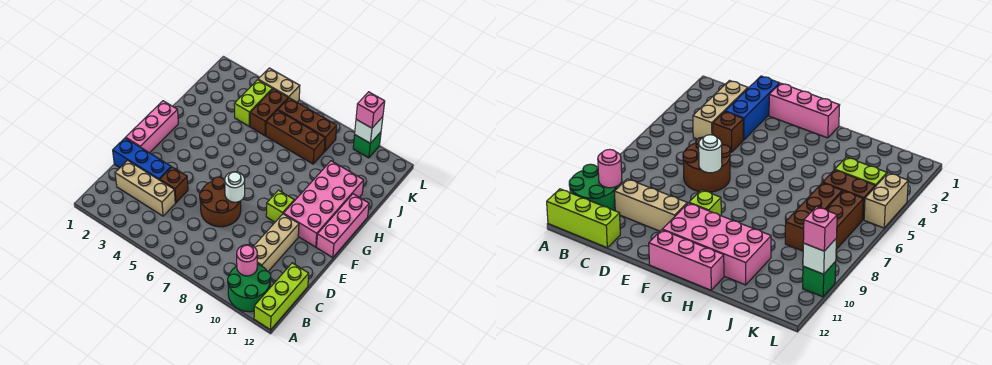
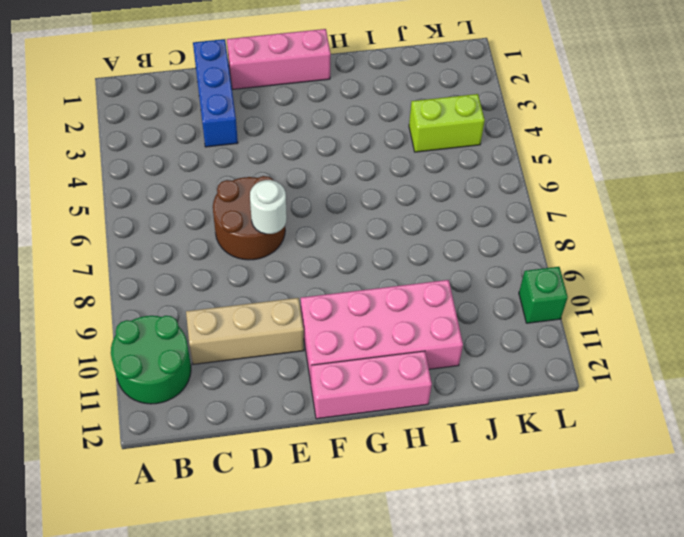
none -> lime 1x3 brick [254,263,309,330]
none -> tan 1x3 brick [115,160,175,216]
none -> brown 1x1 brick [160,167,188,203]

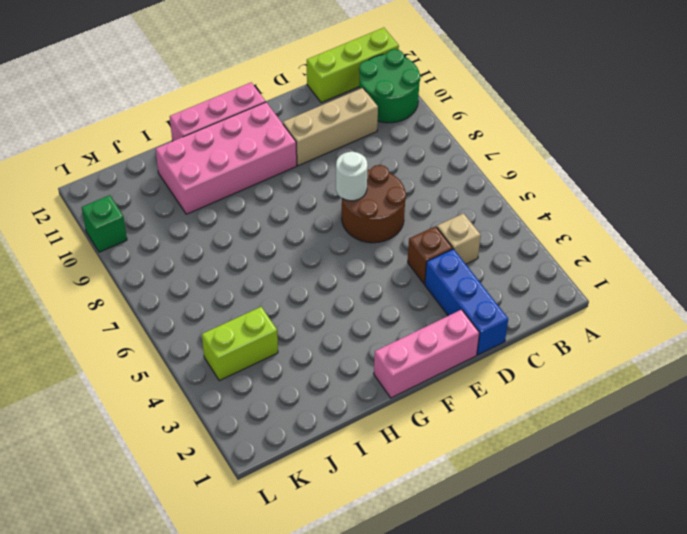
tan 1x1 brick [437,213,481,264] -> tan 1x3 brick [115,160,175,216]
none -> lime 1x1 brick [266,190,294,222]
none -> brown 1x2 brick [250,89,288,136]
none -> brown 1x3 brick [266,110,325,164]

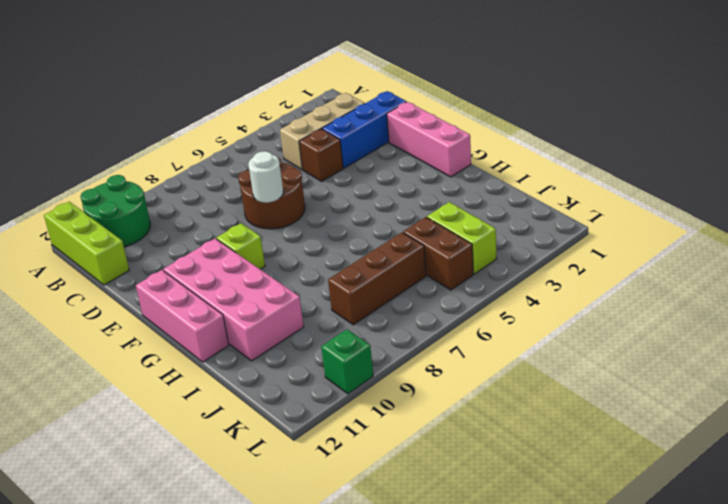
none -> tan 1x3 brick [254,214,299,271]
none -> brown 1x3 brick [278,98,337,152]
none -> tan 1x2 brick [258,68,300,102]

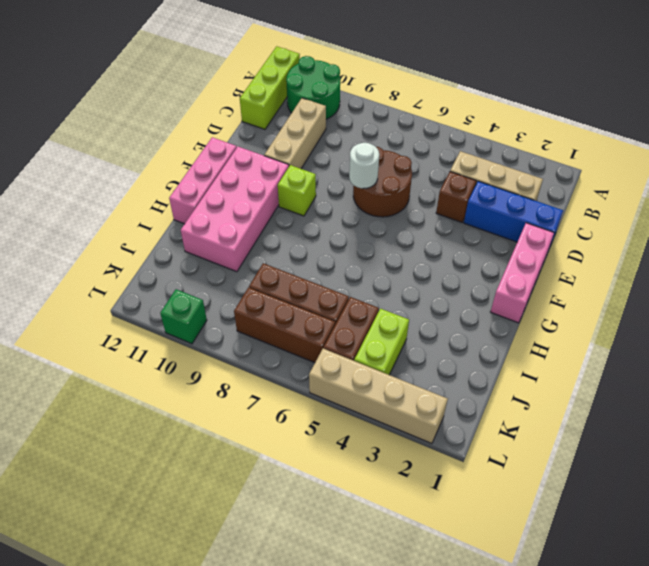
tan 1x4 brick [309,349,448,444] -> tan 1x2 brick [258,68,300,102]
none -> pink 1x1 round brick [237,245,257,276]
none -> white 1x1 brick [355,117,383,143]
none -> pink 1x1 brick [356,92,385,128]

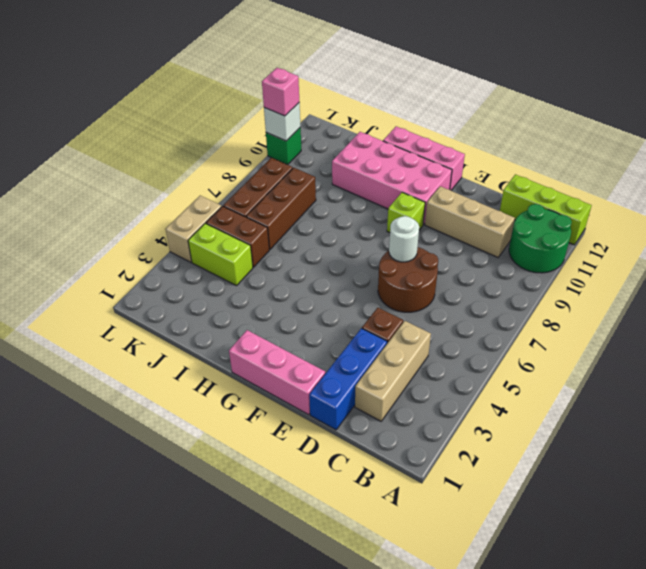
none -> pink 1x1 round brick [237,245,257,276]

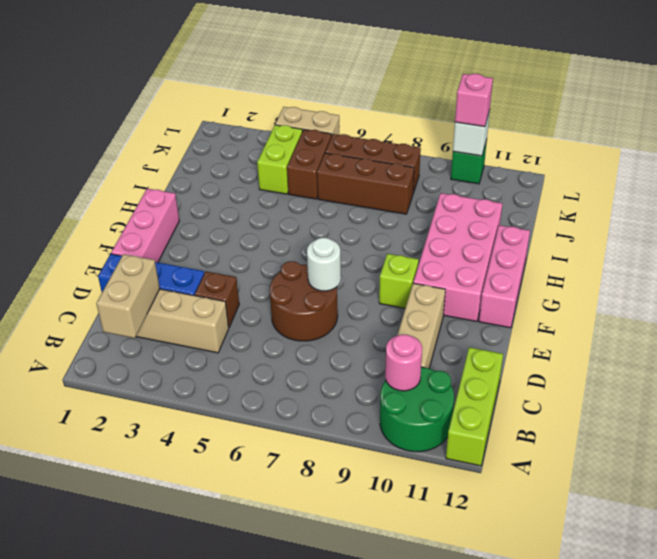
tan 1x2 brick [96,254,160,338] -> none

